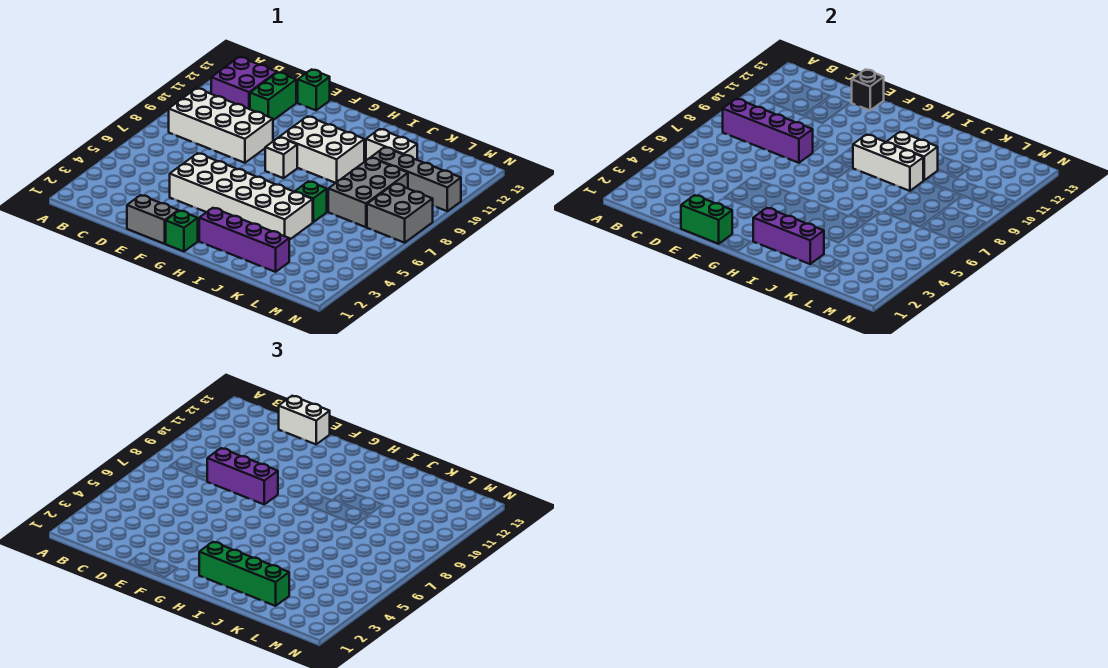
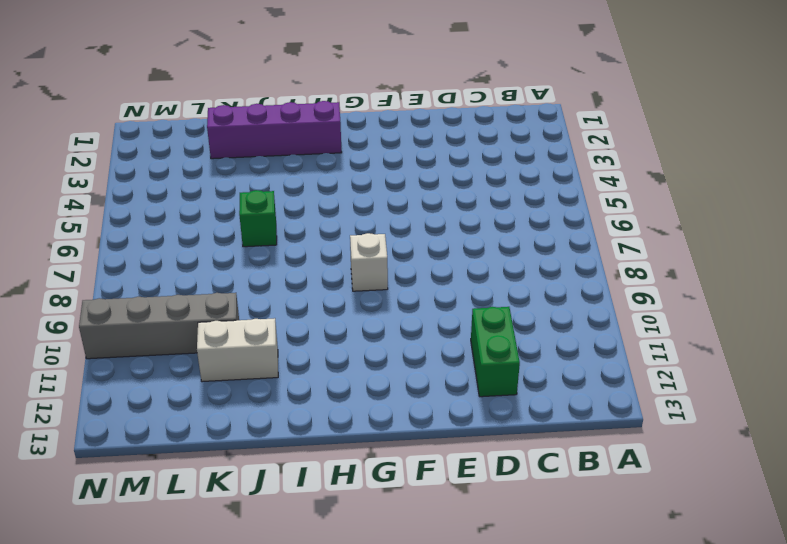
none -> white 2x4 brick [169,88,273,163]
none -> purple 2x2 brick [211,57,277,109]
none -> grey 1x2 brick [127,195,178,244]

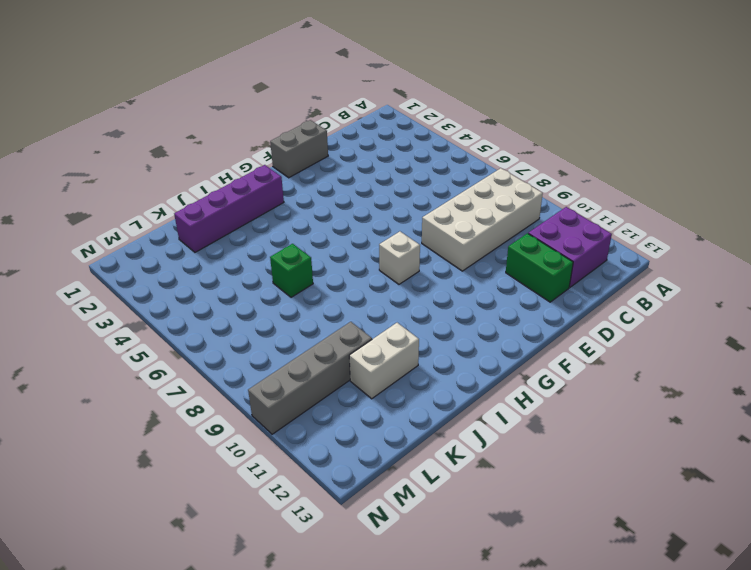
none -> white 2x6 brick [170,153,313,240]
none -> green 1x1 brick [298,70,330,110]
none -> green 1x1 brick [166,211,198,251]

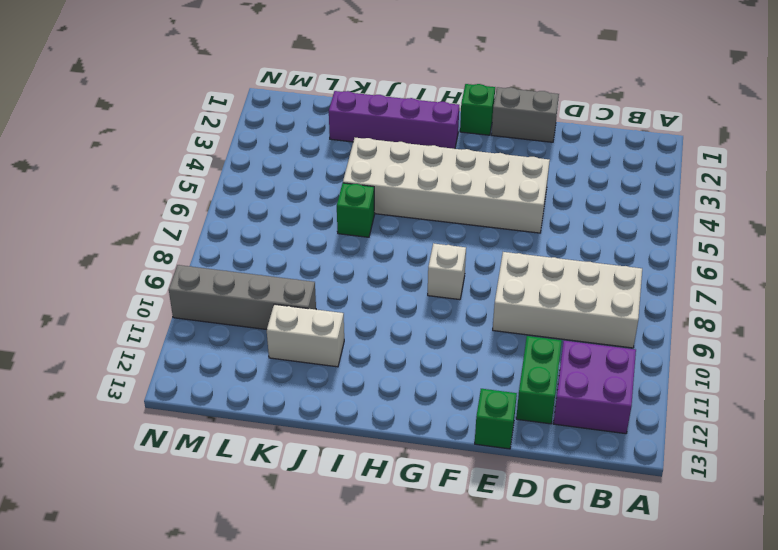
none -> white 2x3 brick [280,116,364,183]
none -> grey 2x3 brick [328,158,408,227]
none -> grey 2x2 brick [367,184,433,243]

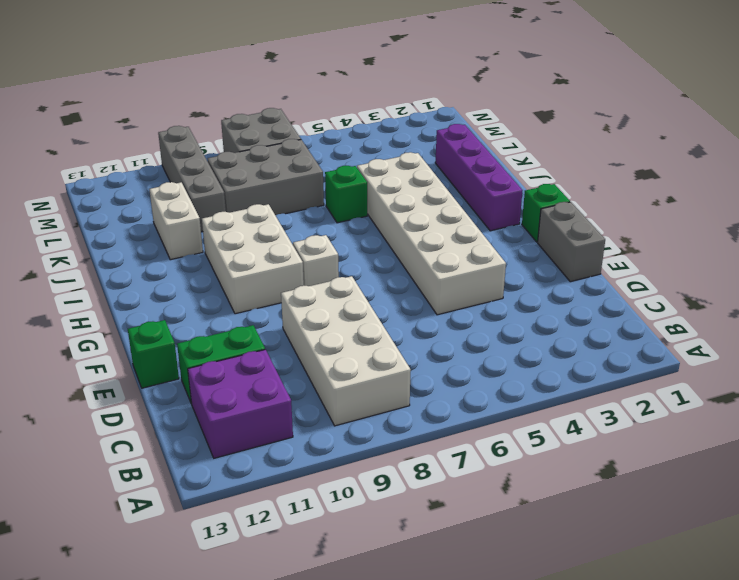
none -> purple 1x4 brick [723,99,813,163]
none -> green 1x2 brick [681,195,732,244]
none -> black 1x1 brick [852,70,884,110]

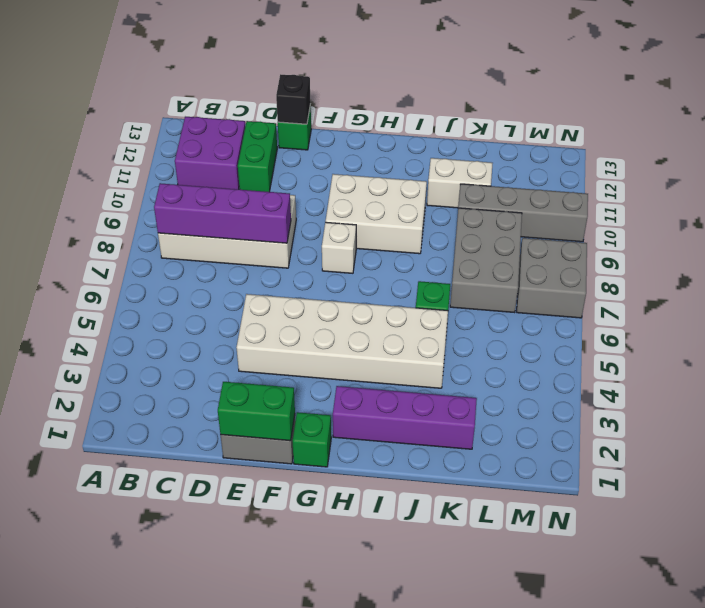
none -> purple 1x3 brick [753,208,824,264]
none -> white 1x3 brick [853,135,923,191]
none -> white 1x2 brick [887,132,938,180]

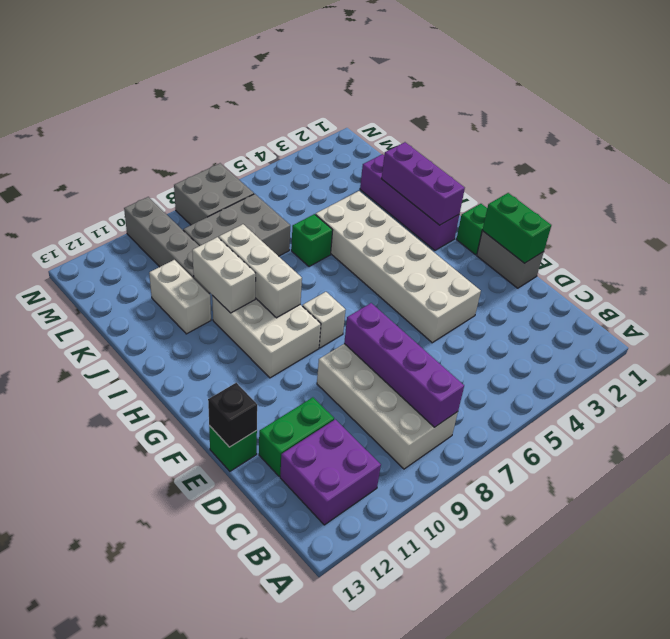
none -> purple 1x3 brick [207,448,278,504]
none -> white 1x2 brick [279,396,330,444]
none -> green 1x4 brick [199,542,289,606]

